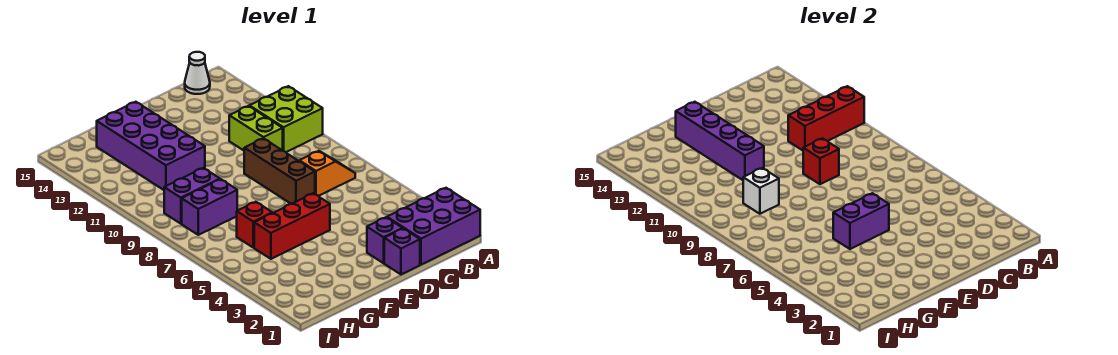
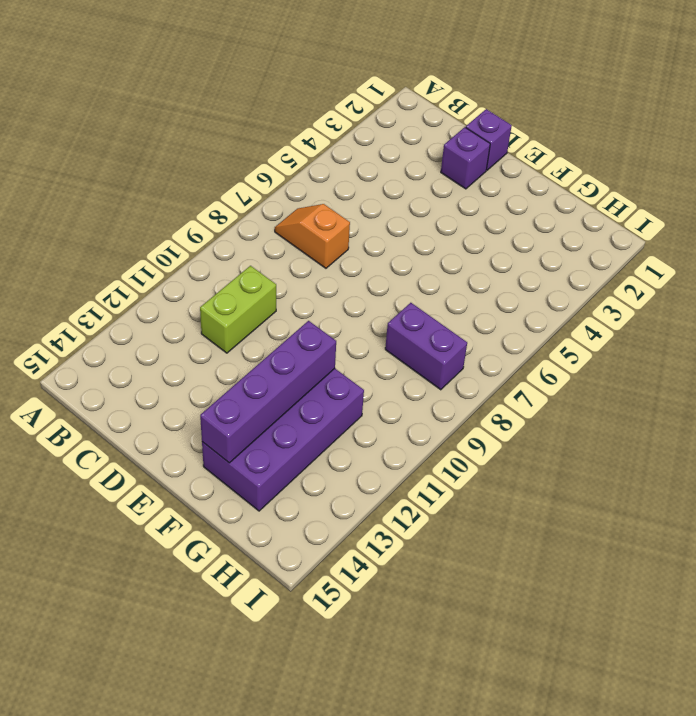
none -> purple 2x3 brick [387,188,480,265]
none -> lime 2x2 brick [249,86,323,152]
none -> white 1x1 cone [185,52,210,94]

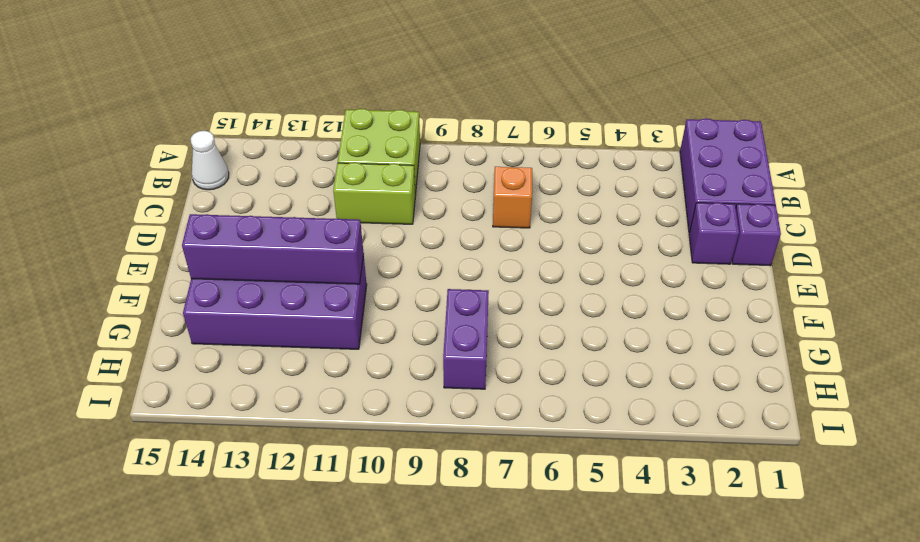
none -> brown 1x3 brick [244,138,315,204]
none -> red 1x3 brick [254,193,330,259]
none -> red 1x1 brick [237,202,272,248]

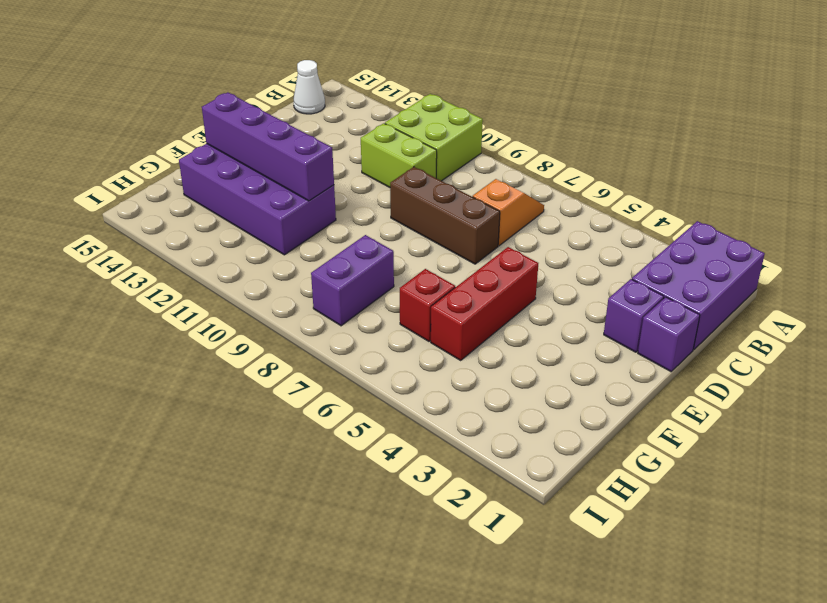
none -> purple 1x2 brick [164,168,220,224]
none -> red 1x3 brick [788,86,864,150]
none -> red 1x1 brick [803,138,839,184]

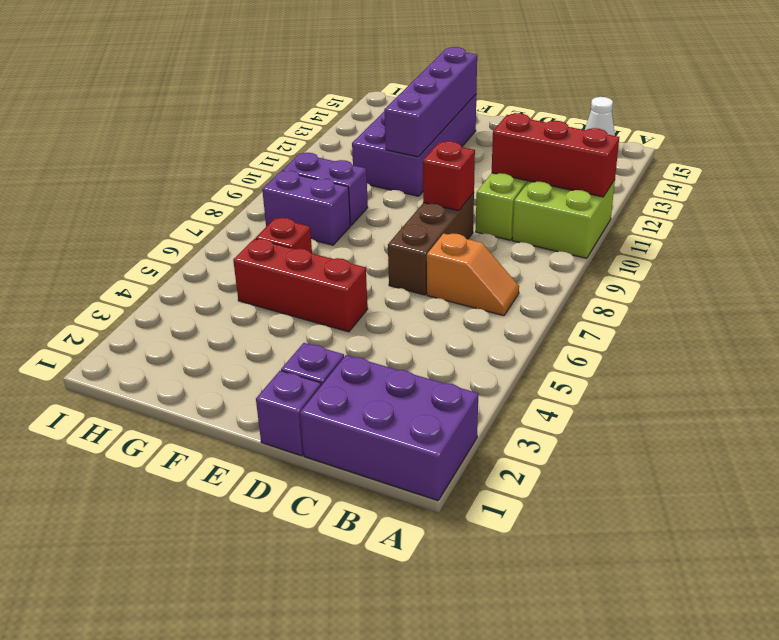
none -> purple 1x2 brick [833,193,889,249]
none -> white 1x1 brick [743,168,779,214]

